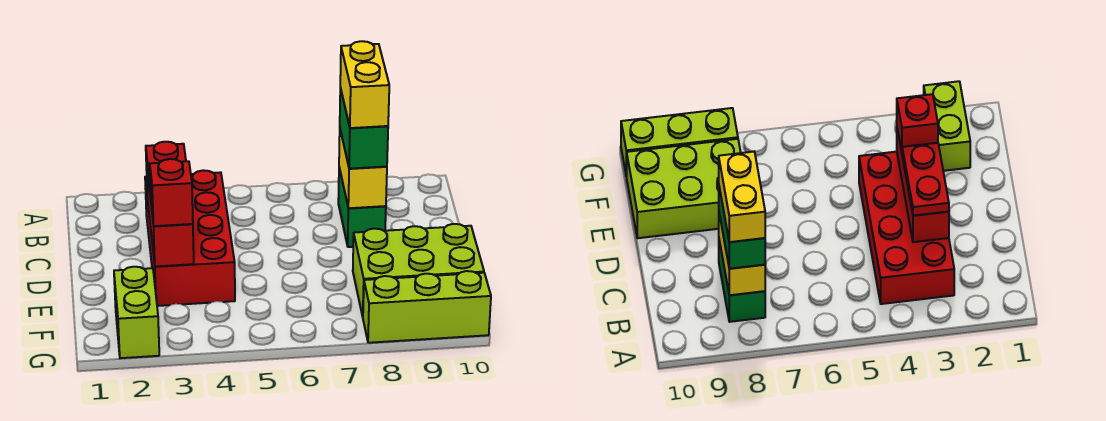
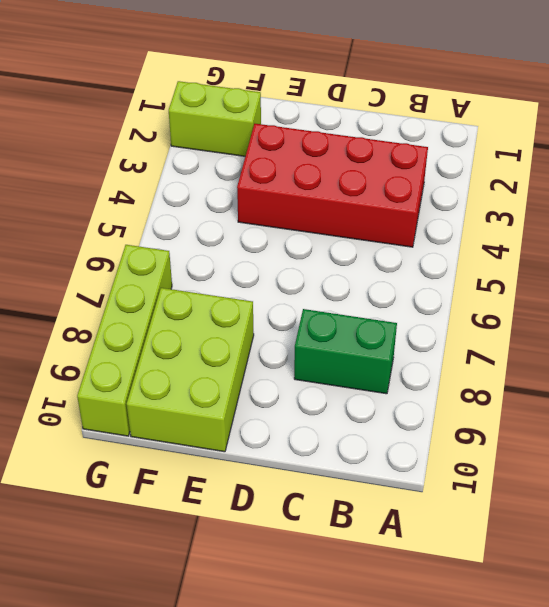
lime 1x4 brick [77,245,172,436] -> lime 1x3 brick [363,271,491,343]
none -> yellow 1x2 brick [339,130,387,208]
none -> red 1x3 brick [146,163,194,266]

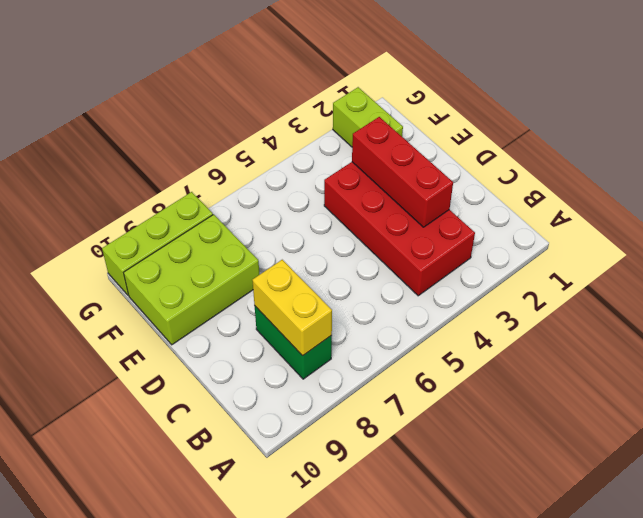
none -> green 1x2 brick [340,88,388,169]
none -> red 1x2 plate [146,142,186,199]

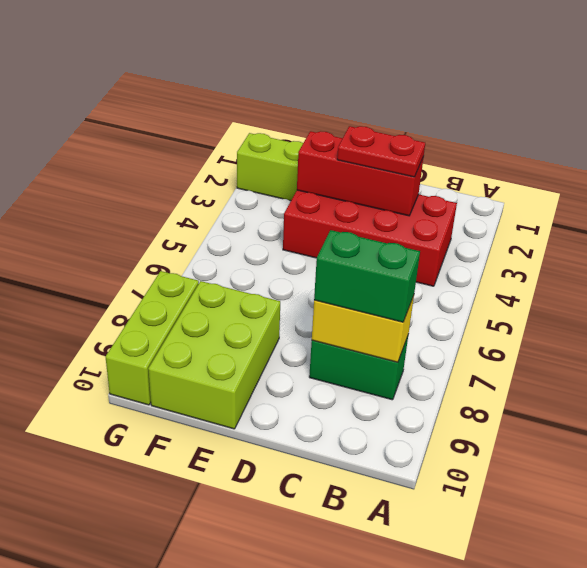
none -> red 1x1 brick [150,159,193,226]
none -> yellow 1x2 brick [340,41,389,128]

